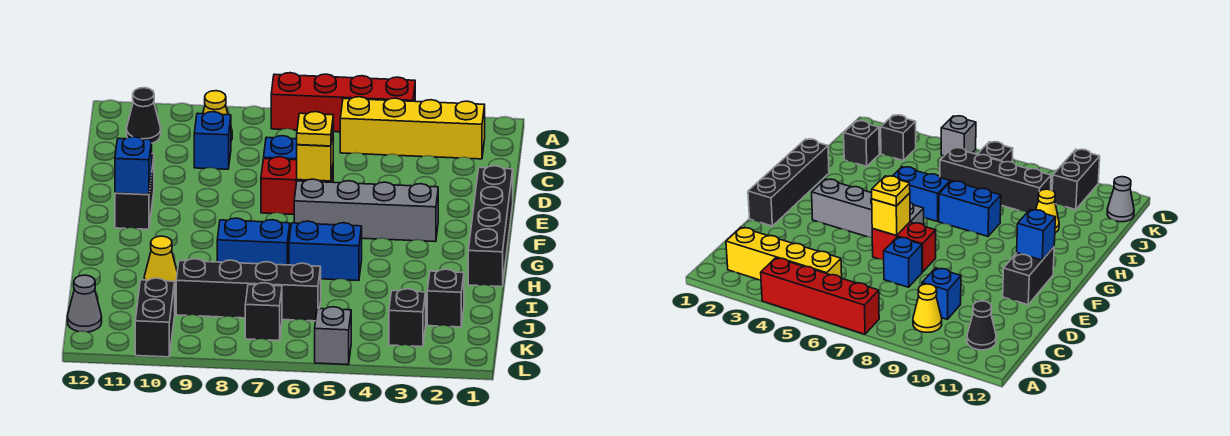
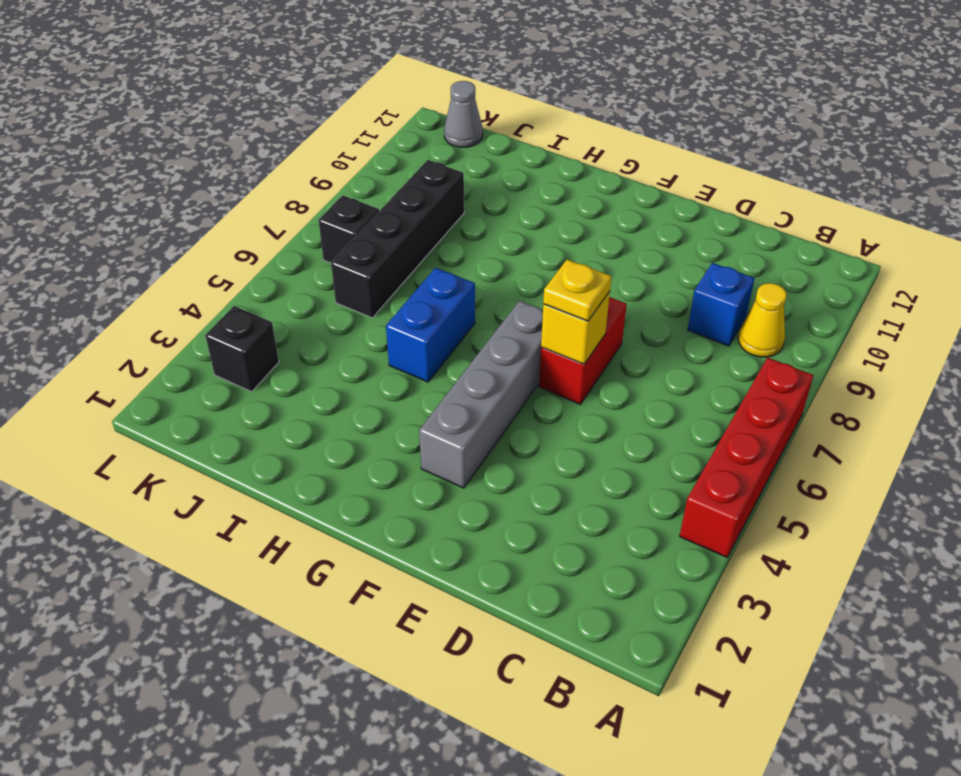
none -> yellow 1x4 brick [340,97,485,159]
none -> black 1x1 cone [127,88,161,143]
none -> blue 1x1 brick [264,136,297,160]

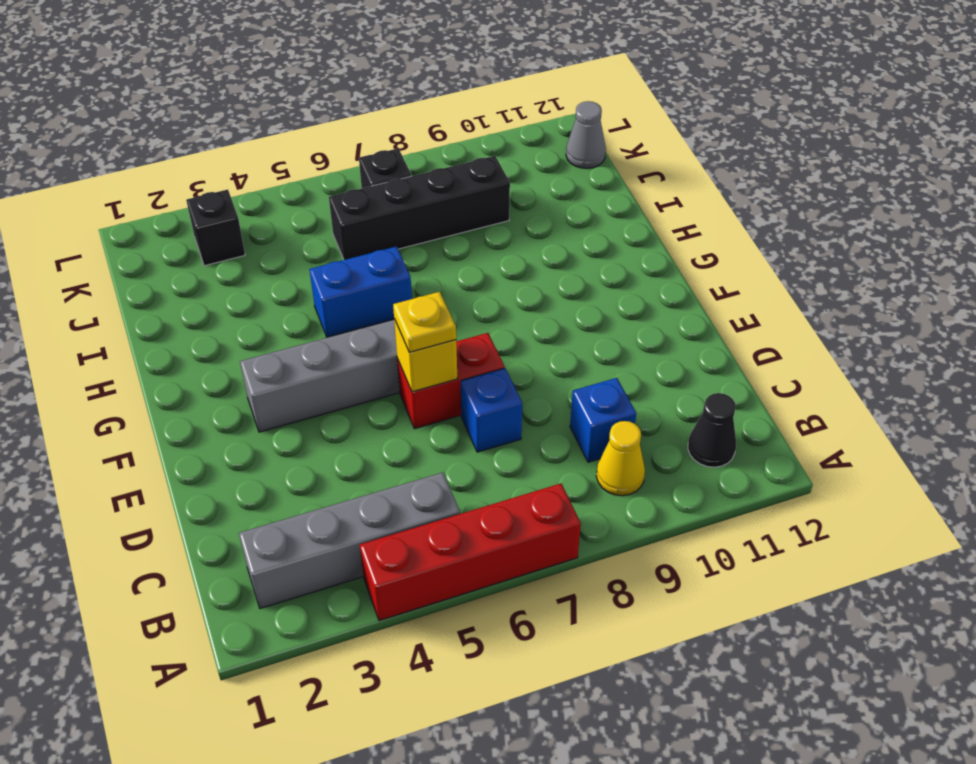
grey 1x4 brick [239,473,460,609] -> yellow 1x4 brick [340,97,485,159]
none -> black 1x4 brick [468,166,513,287]
none -> black 1x2 brick [115,154,154,229]
none -> blue 1x2 brick [217,218,290,265]

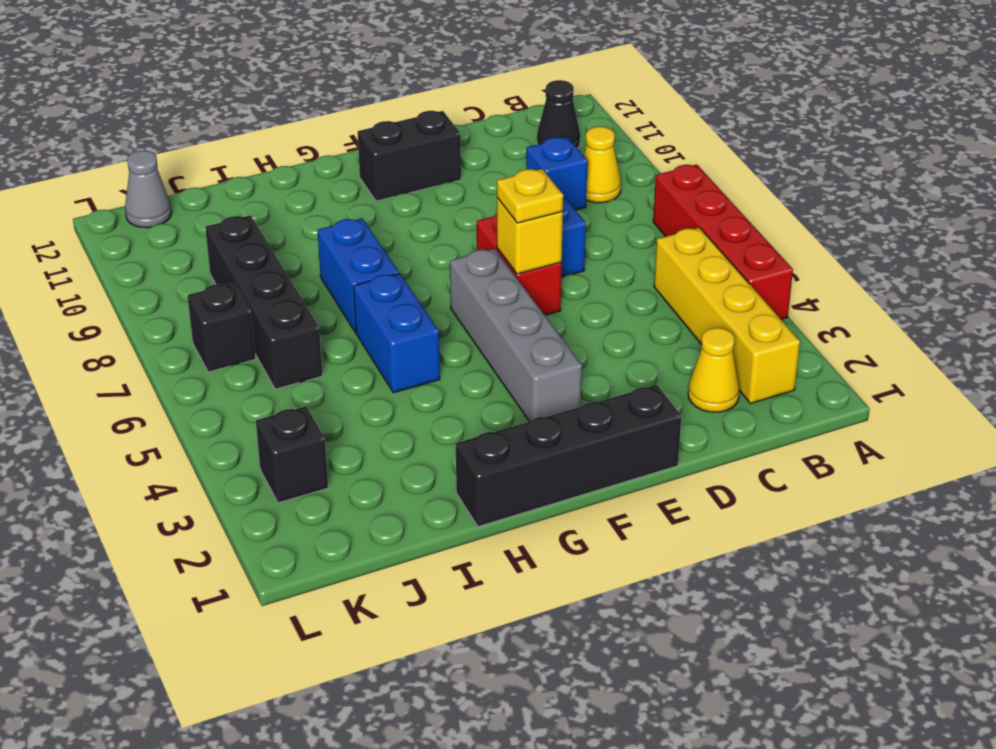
yellow 1x1 cone [688,328,739,412] -> yellow 1x1 cone moved to [144,236,177,289]
none -> black 1x1 brick [427,269,464,327]
none -> black 1x2 brick [135,278,175,357]
none -> grey 1x1 brick [315,307,351,365]

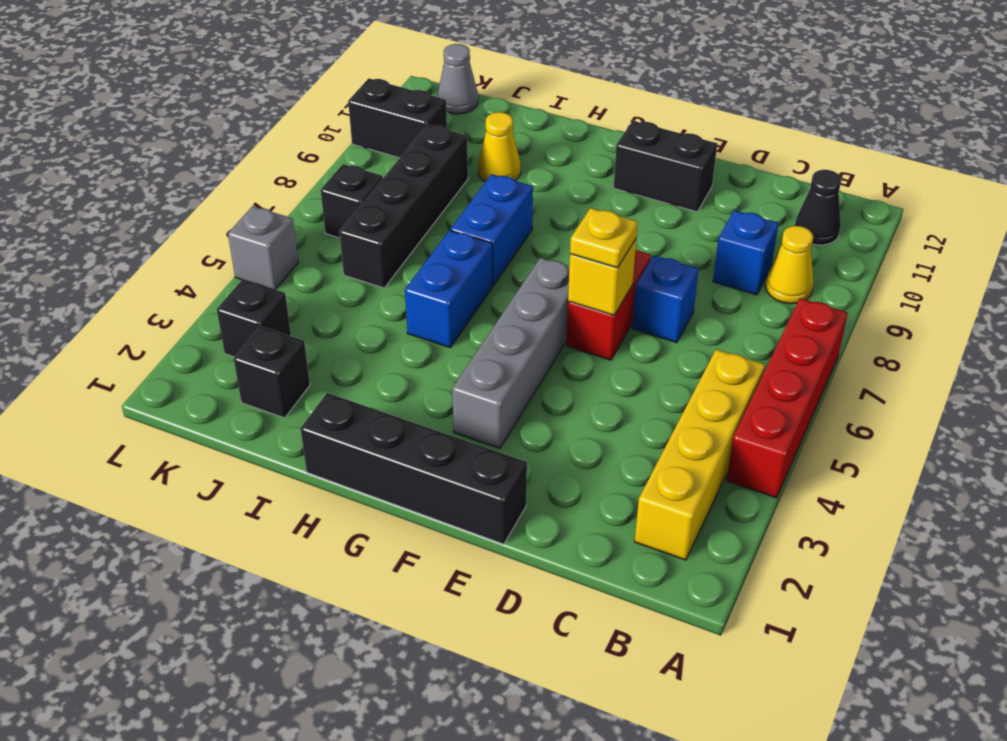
none -> blue 1x1 brick [115,137,152,194]

